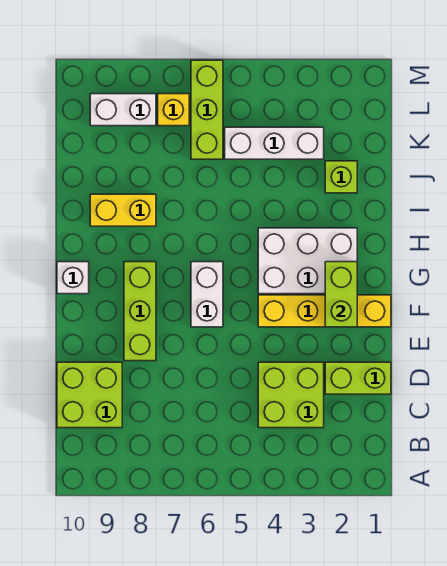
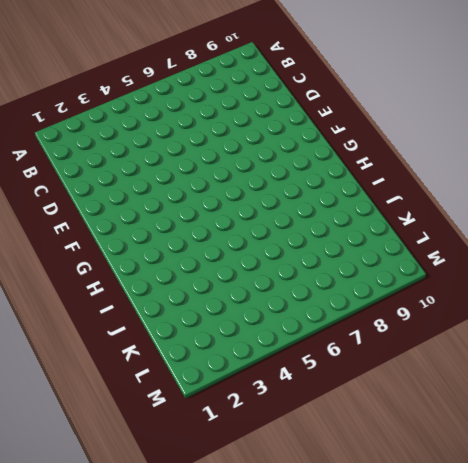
none -> lime 2x2 brick [258,362,324,428]
none -> lime 2x2 brick [57,362,122,428]
none -> lime 1x2 brick [325,362,391,394]

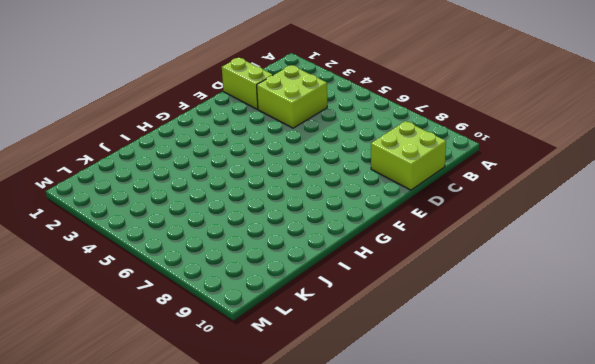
none -> lime 1x3 brick [124,262,156,361]
none -> yellow 1x4 brick [258,295,391,327]
none -> white 1x2 brick [191,262,223,327]

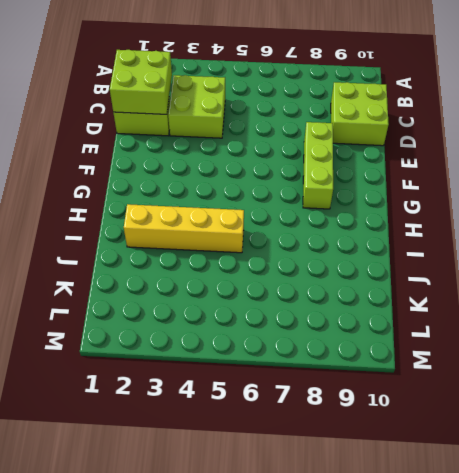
lime 2x2 brick [110,50,172,114] -> none
yellow 1x4 brick [124,204,244,253] -> yellow 1x4 brick moved to [258,295,391,327]
none -> white 1x2 brick [191,262,223,327]
none -> white 2x3 brick [258,228,357,294]
none -> white 1x1 brick [57,262,89,294]

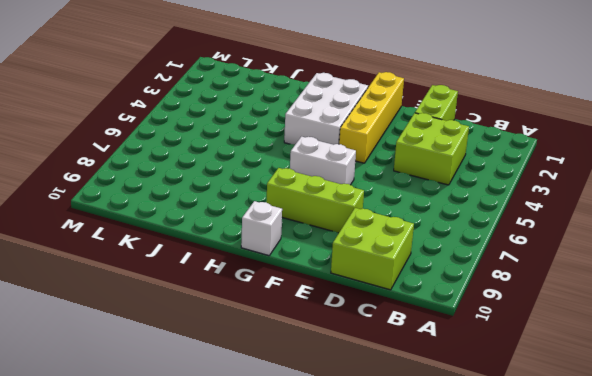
none -> yellow 1x2 brick [90,194,156,226]
none -> lime 1x1 brick [325,161,357,193]
none -> white 1x3 brick [225,127,324,159]

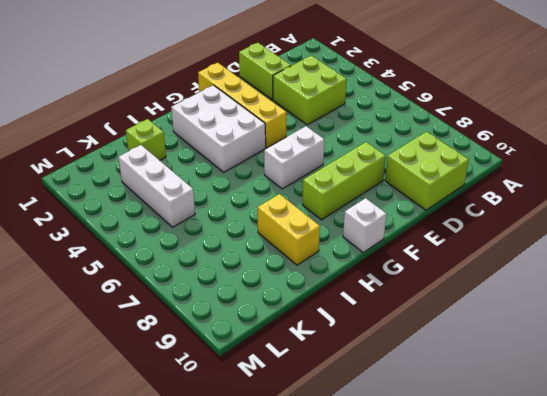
none -> lime 1x3 brick [191,60,223,159]
none -> yellow 1x1 brick [158,94,189,126]
none -> white 1x2 brick [90,94,156,126]

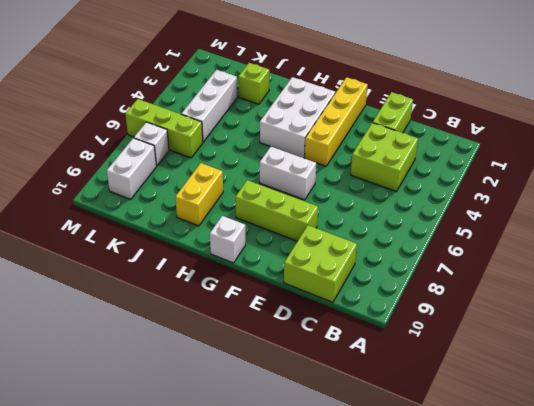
white 1x1 brick [134,122,169,166] -> yellow 1x1 brick [158,94,189,126]
none -> lime 1x2 brick [325,262,357,327]

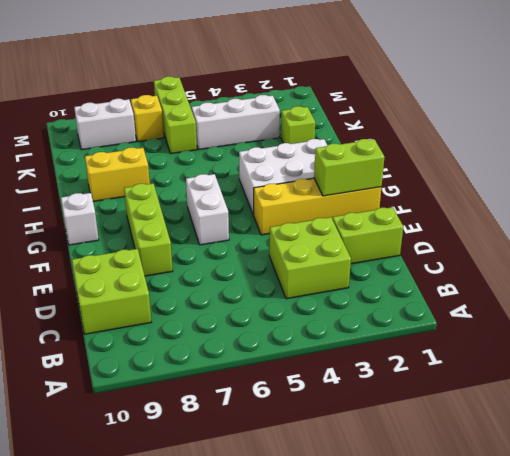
lime 1x2 brick [314,139,384,196] -> lime 1x2 brick turned to [325,262,357,327]

